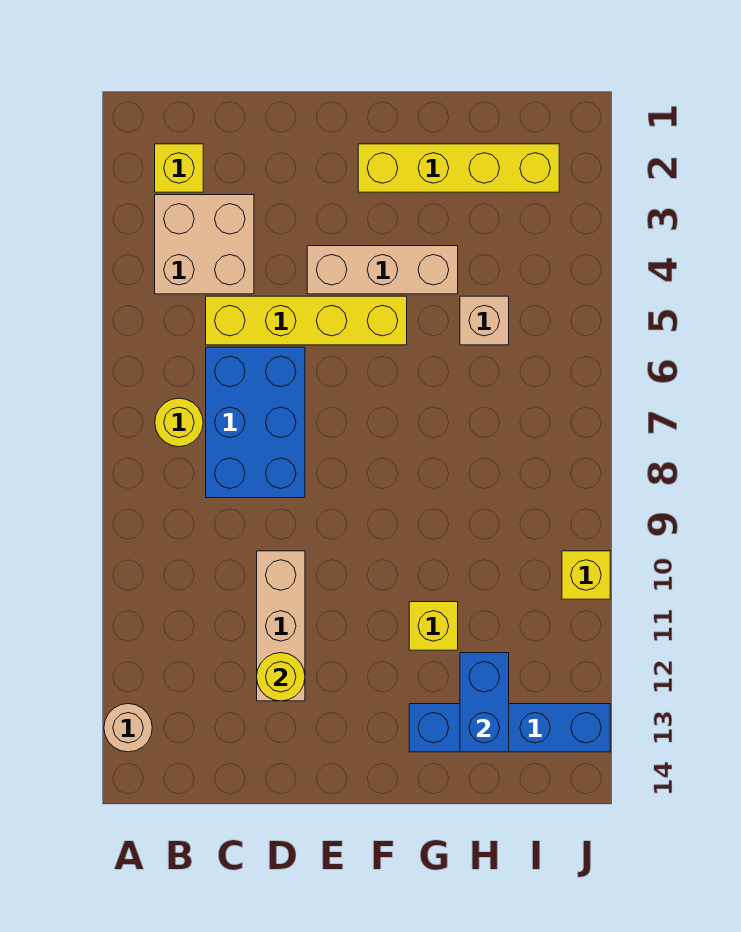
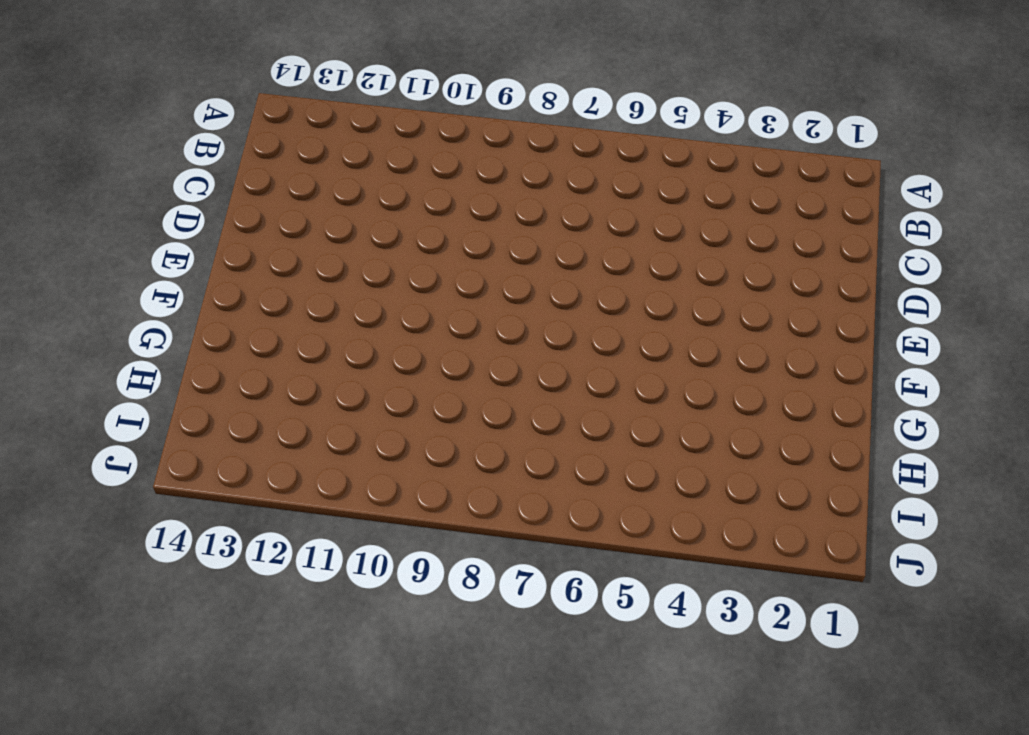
none -> tan 1x1 round brick [104,704,152,752]
none -> yellow 1x1 brick [155,144,203,192]
none -> tan 2x2 brick [155,195,254,294]

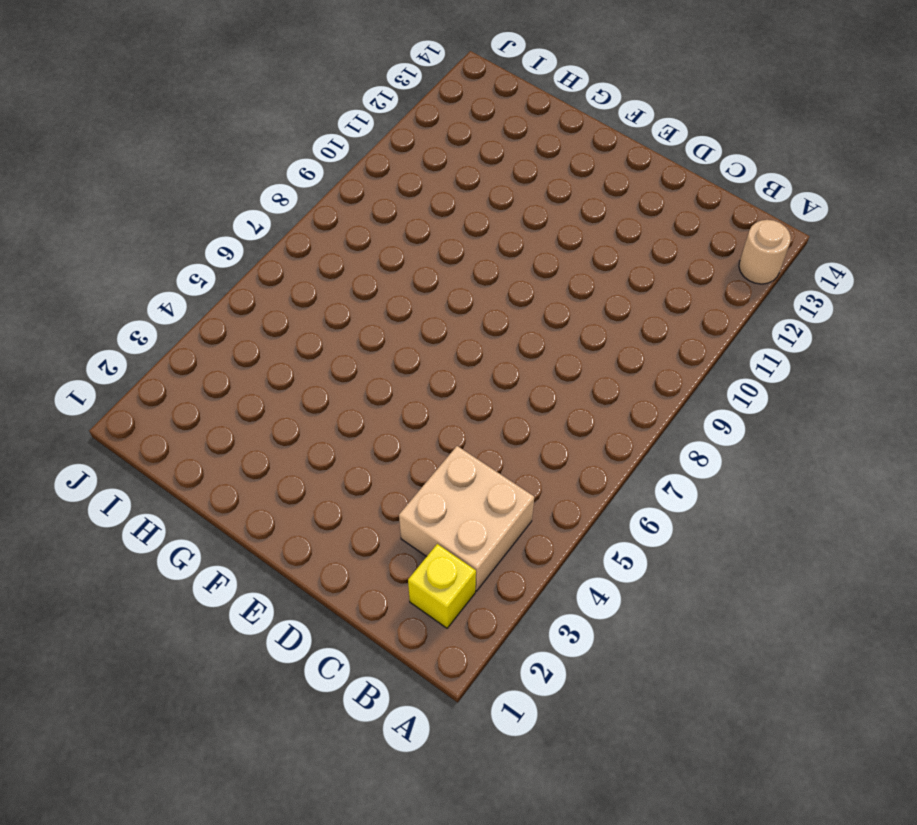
none -> yellow 1x1 round brick [155,398,203,447]
none -> yellow 1x4 brick [206,296,407,345]
none -> blue 2x3 brick [206,347,305,498]

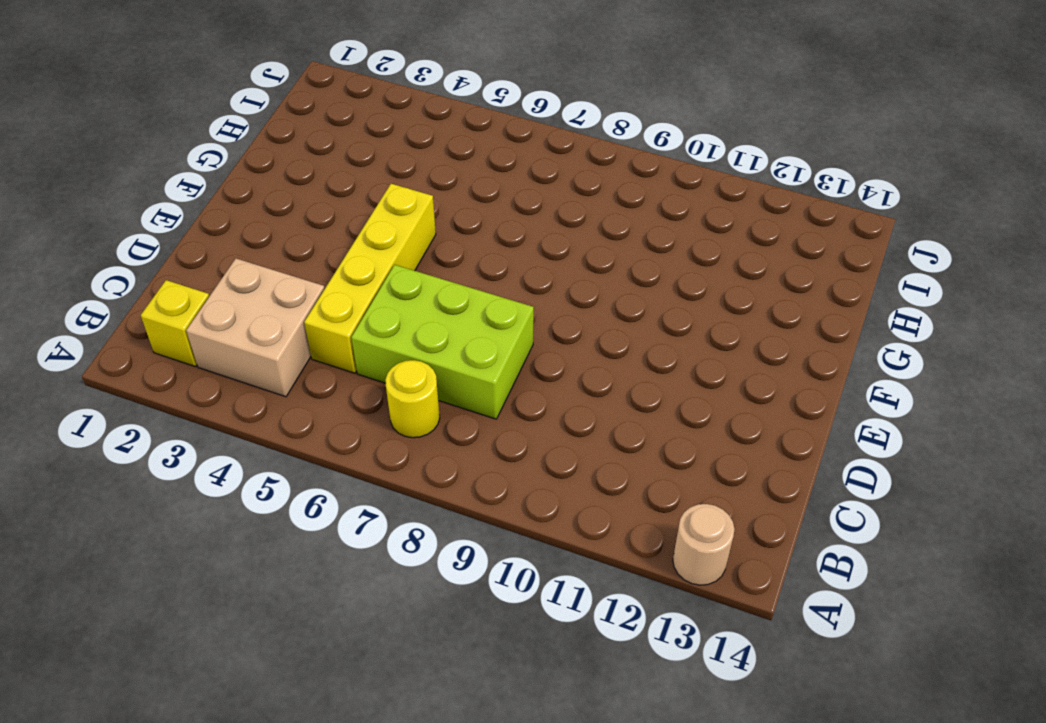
lime 2x3 brick [351,265,534,419] -> blue 2x3 brick [206,347,305,498]
none -> tan 1x3 brick [257,551,305,701]
none -> tan 1x3 brick [307,246,458,294]
none -> yellow 1x4 brick [358,144,559,192]

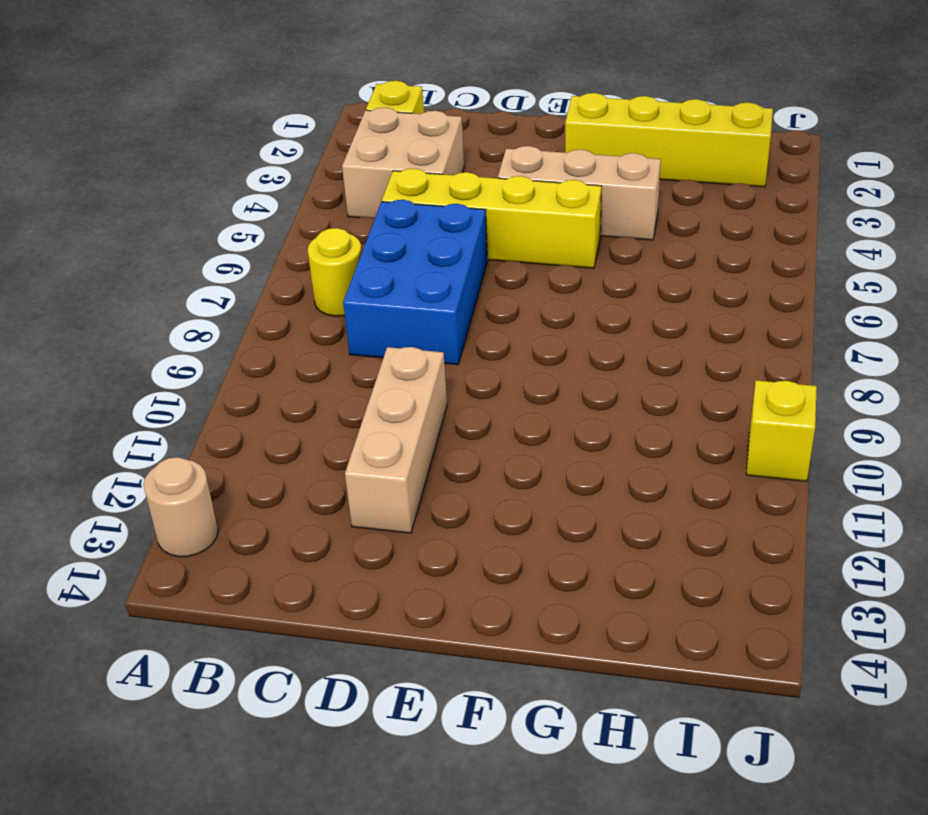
none -> yellow 1x1 brick [409,602,458,650]
none -> blue 1x4 brick [409,704,610,752]
none -> tan 1x1 brick [460,296,509,345]

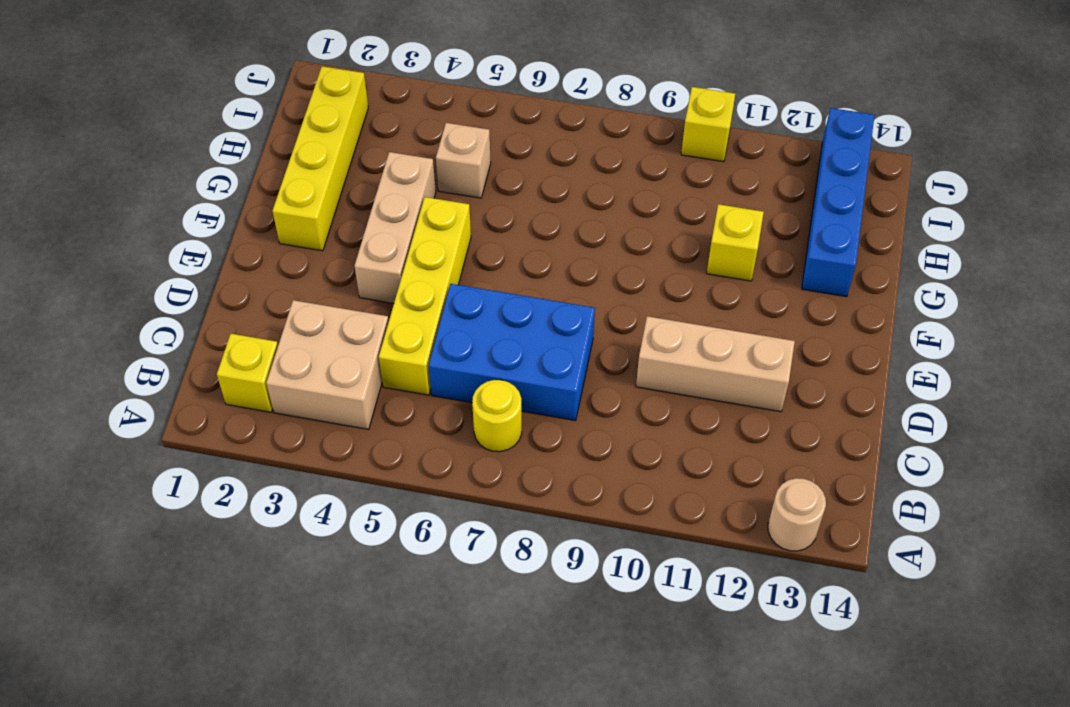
none -> yellow 1x1 round brick [257,653,305,701]
none -> blue 1x2 brick [460,653,509,752]

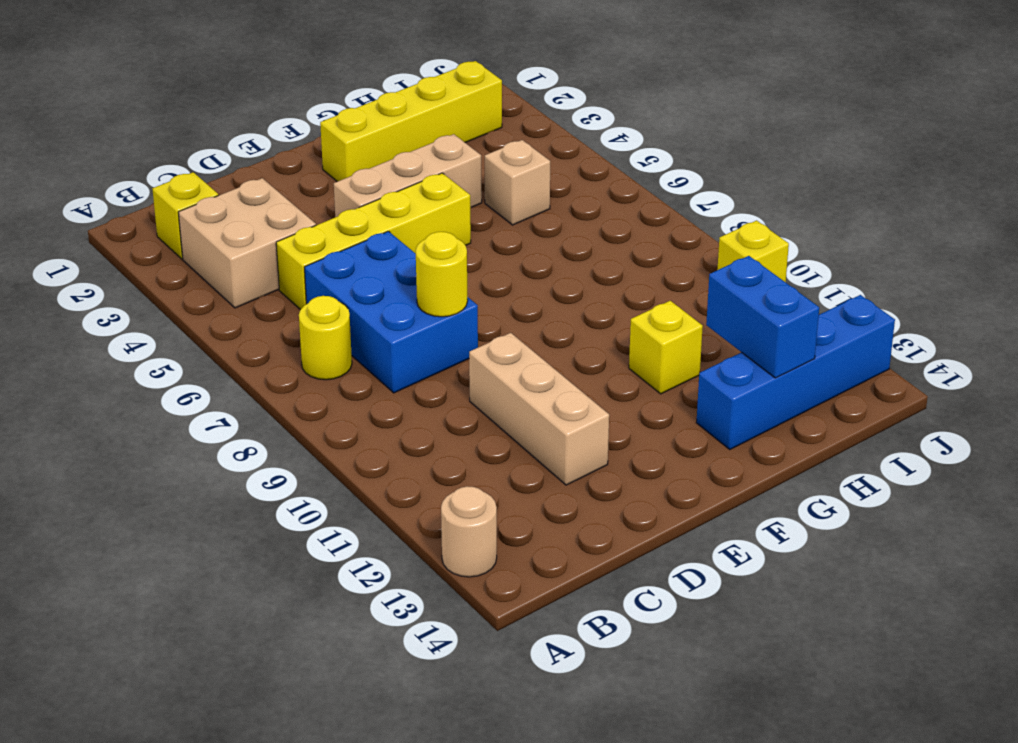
yellow 1x1 round brick [416,232,468,317] -> yellow 1x1 round brick moved to [257,653,305,701]

